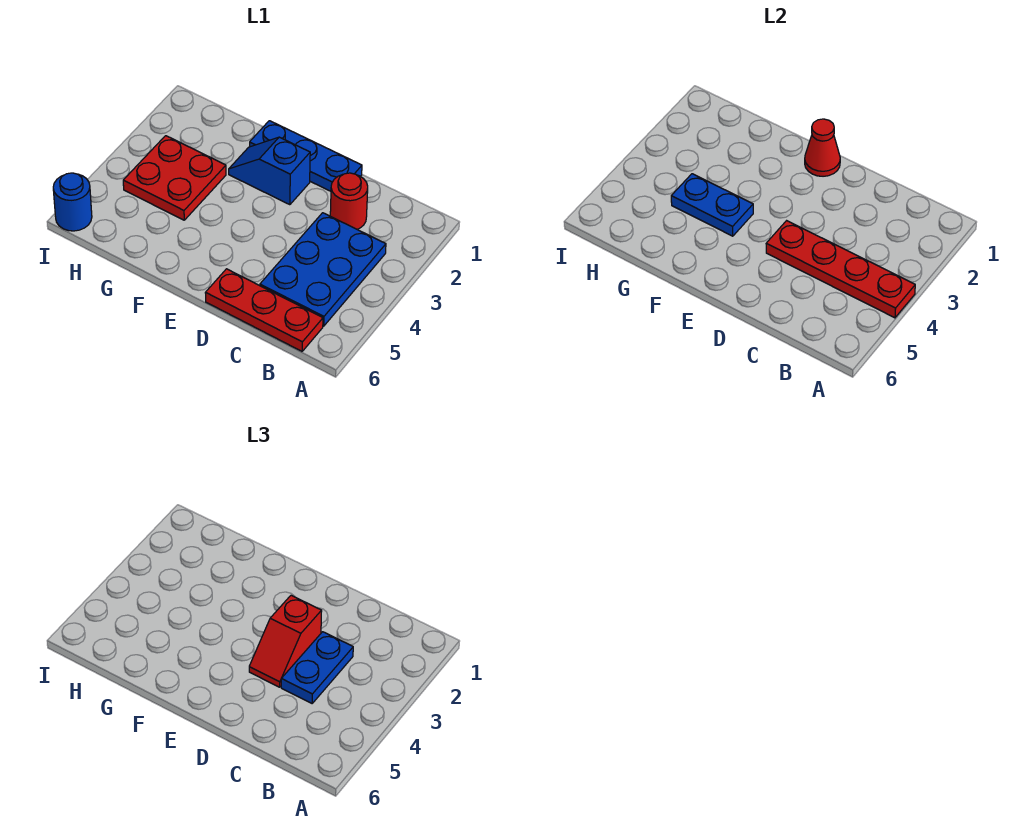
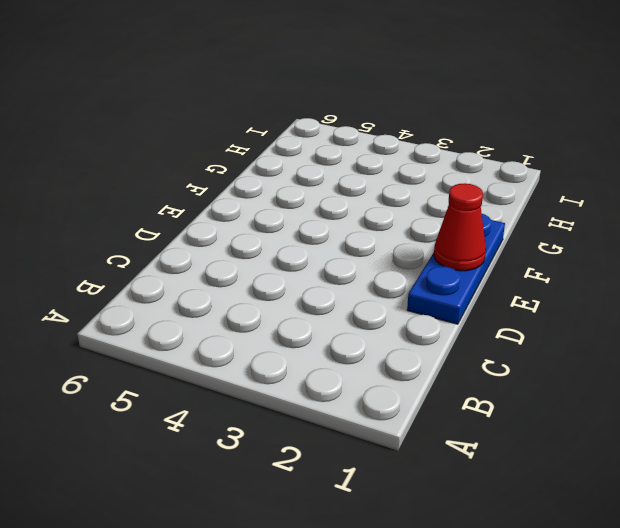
none -> blue 2x3 plate [260,213,386,326]
none -> red 1x3 plate [205,269,323,351]
none -> red 1x1 round brick [330,173,368,229]

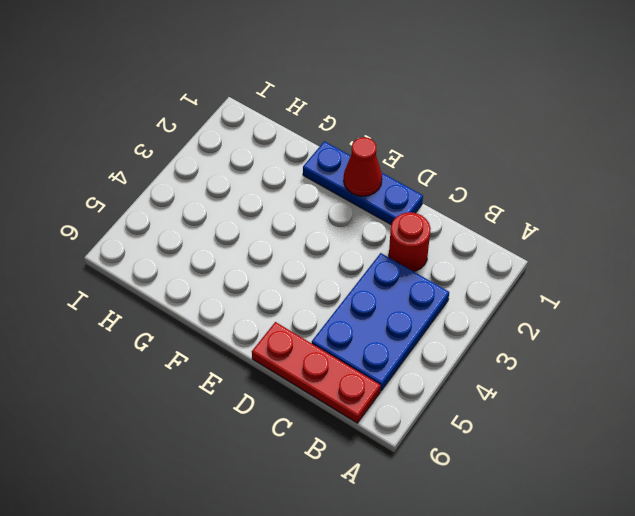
none -> blue 1x2 slope [229,137,310,205]
none -> red 2x2 plate [123,136,226,220]
none -> blue 1x1 round brick [53,173,92,231]

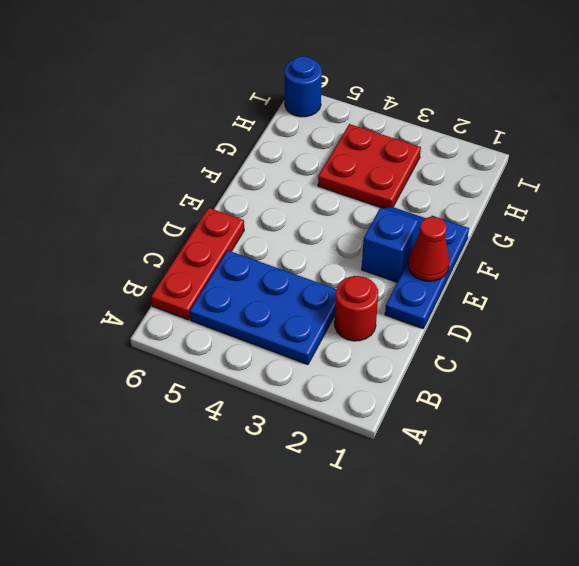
none -> red 1x4 plate [766,221,915,318]
none -> blue 1x2 plate [671,174,753,236]
none -> blue 1x2 plate [281,632,353,703]

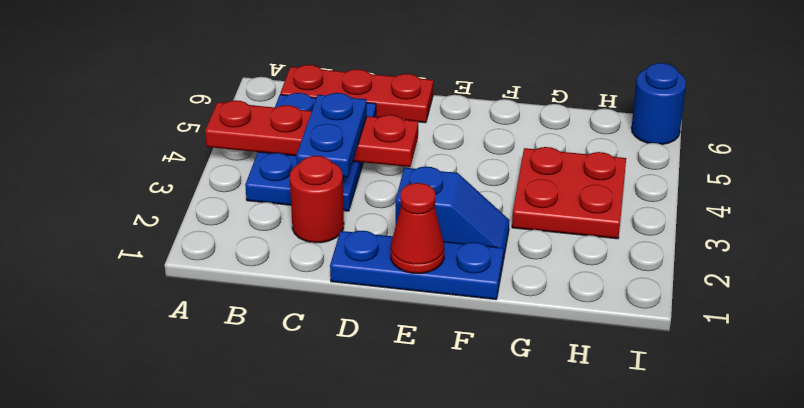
none -> blue 1x2 plate [671,174,753,236]
none -> red 1x2 slope [249,595,322,687]

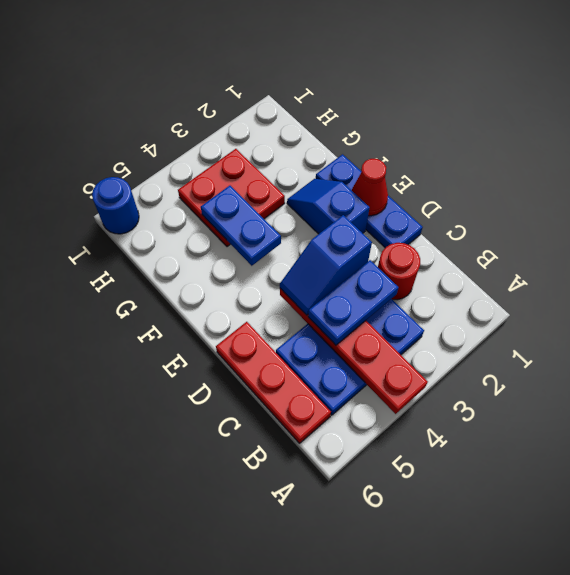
blue 1x2 slope [280,215,372,315] -> red 1x2 slope [249,595,322,687]

